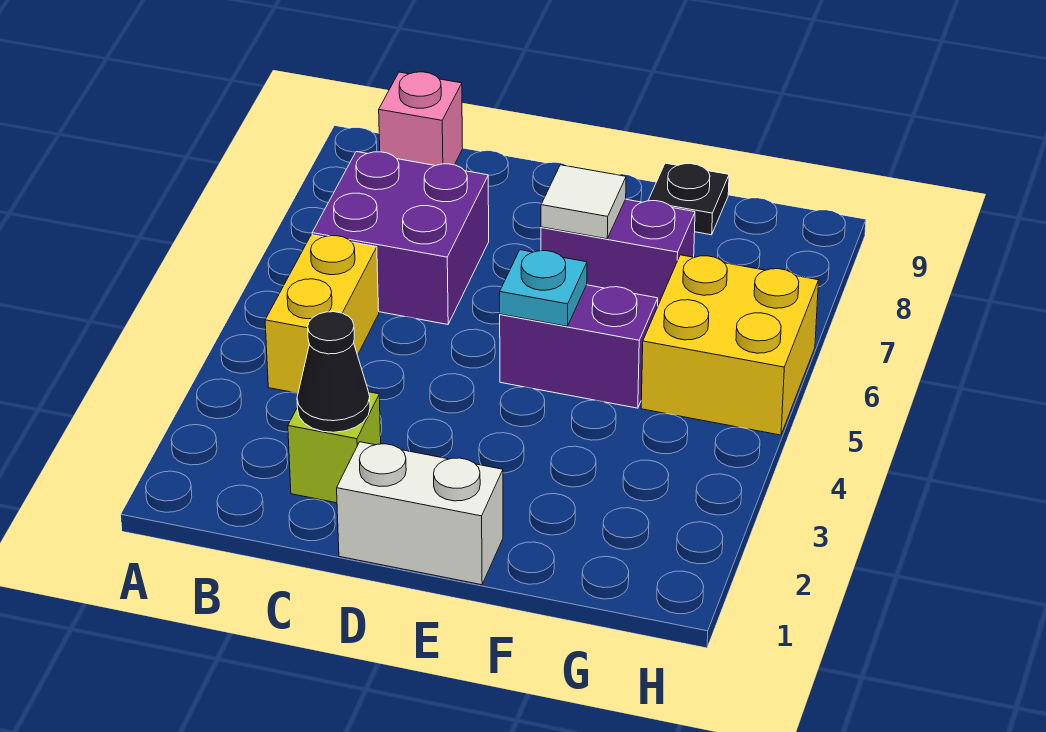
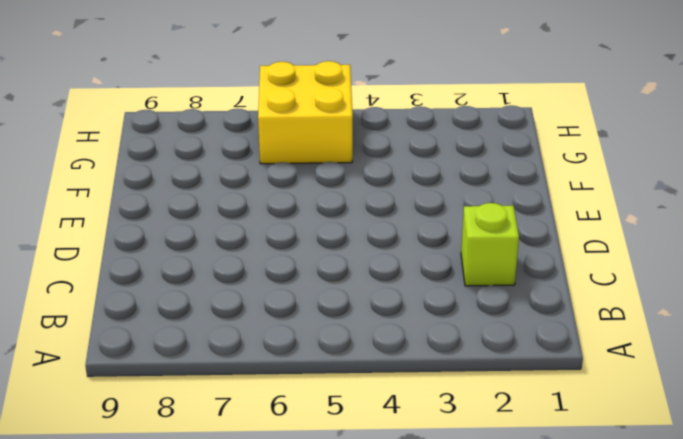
none -> yellow 1x2 brick [265,235,379,393]
none -> purple 2x2 brick [312,152,489,325]
none -> pink 1x1 brick [379,72,463,166]

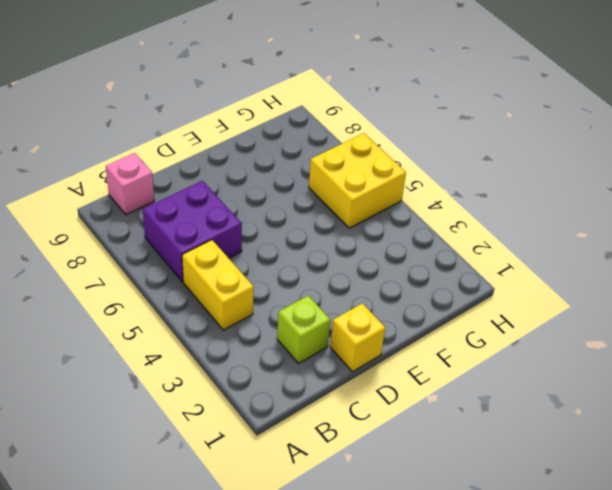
yellow 1x1 brick [330,303,385,372] -> white 1x2 brick [337,442,503,585]
none -> purple 1x2 brick [500,285,658,408]
none -> purple 1x2 brick [541,199,695,305]
none -> black 1x1 plate [648,163,729,235]

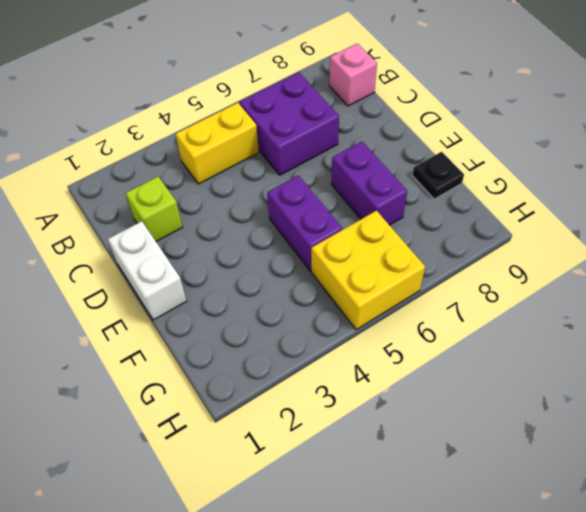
none -> black 1x1 cone [297,312,370,432]
none -> cyan 1x1 plate [500,250,587,326]
none -> white 1x1 tile [541,165,626,239]

